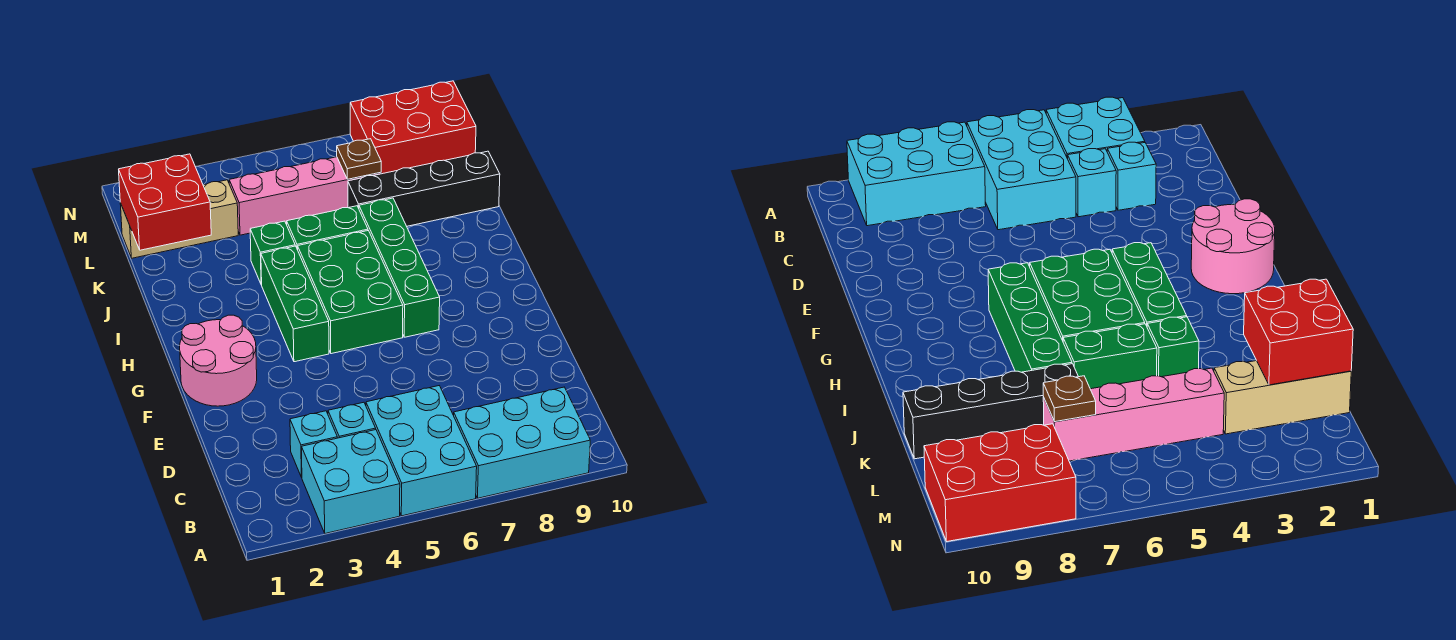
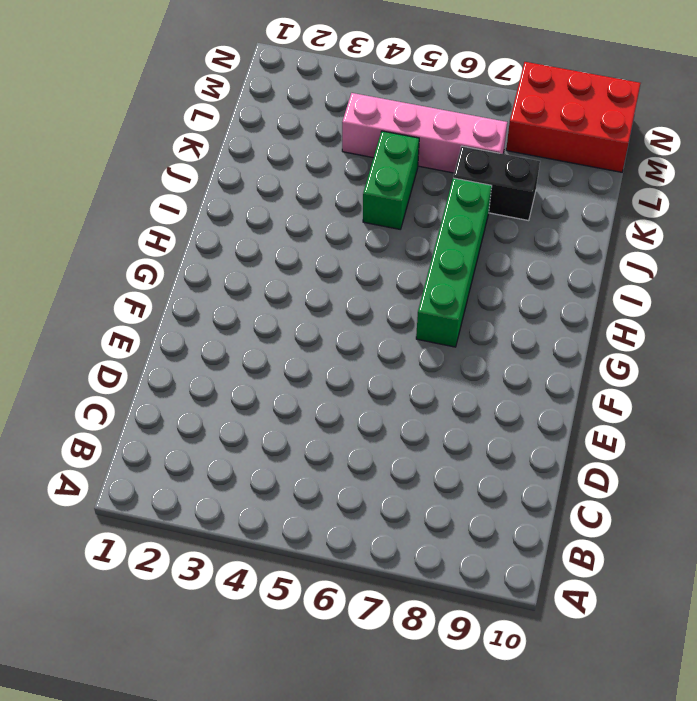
green 1x2 brick [363,131,419,229] -> green 1x2 brick turned to [287,206,368,250]
black 1x2 brick [453,146,540,221] -> black 1x4 brick [348,151,500,226]
none -> cyan 2x2 brick [302,430,400,533]
none -> cyan 2x3 brick [366,386,477,516]
none -> cyan 2x3 brick [454,387,590,498]

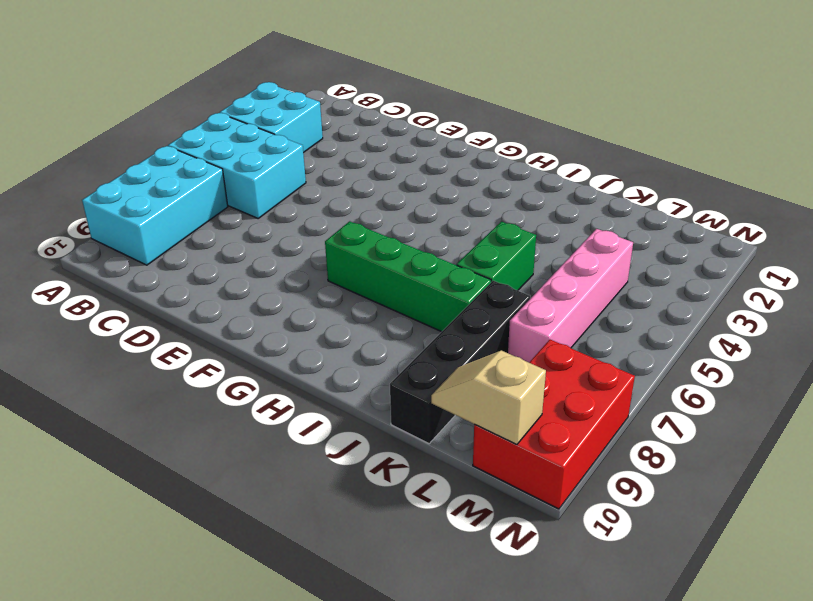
tan 1x2 slope [431,351,546,444] -> none
none -> cyan 1x1 brick [290,411,337,477]
none -> cyan 1x1 brick [328,402,376,438]
none -> pink 2x2 round brick [180,315,257,406]

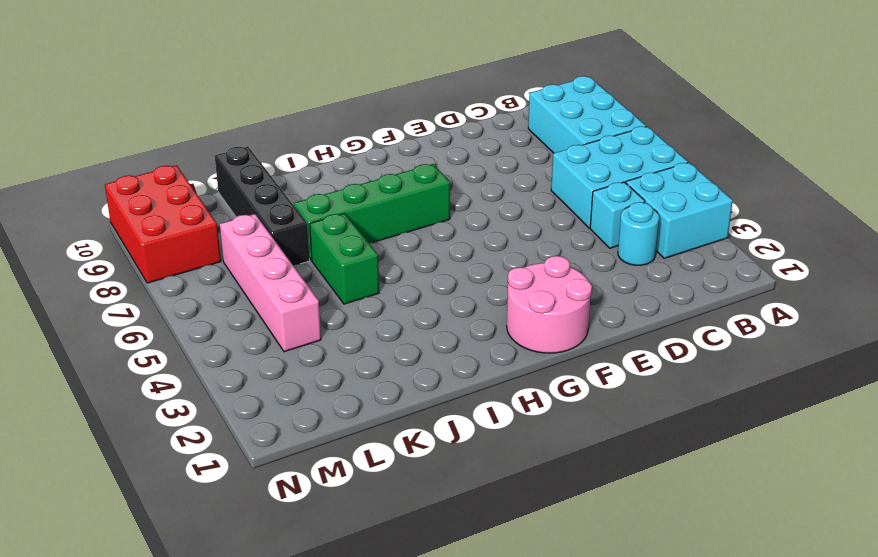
cyan 1x1 round brick [618,202,659,265] -> cyan 1x1 brick [290,411,337,477]
none -> green 1x3 brick [261,246,329,362]
none -> green 2x3 brick [298,231,403,354]
none -> green 1x1 brick [250,221,295,285]

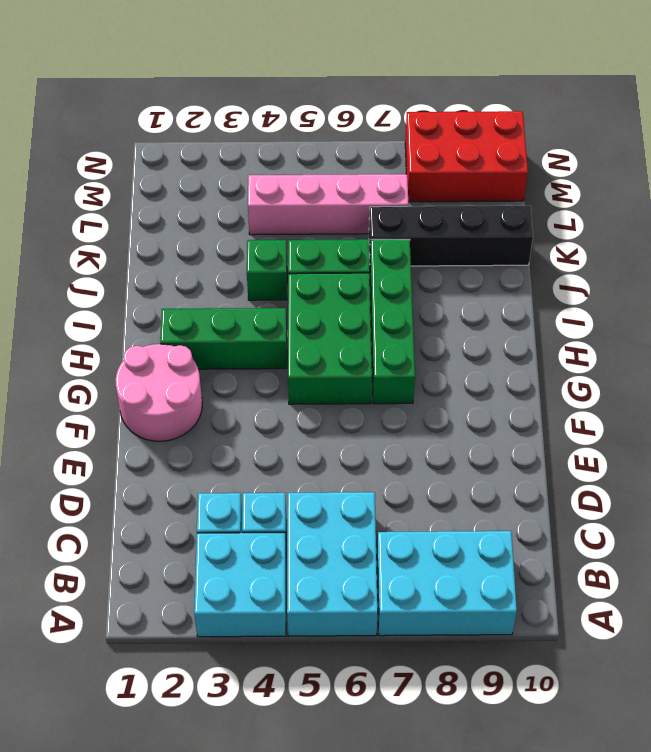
green 1x3 brick [160,308,287,369] -> green 1x3 brick turned to [261,246,329,362]
none -> tan 1x3 brick [120,180,238,258]
none -> red 2x2 brick [119,154,211,250]
none -> brown 1x1 plate [337,139,381,179]

